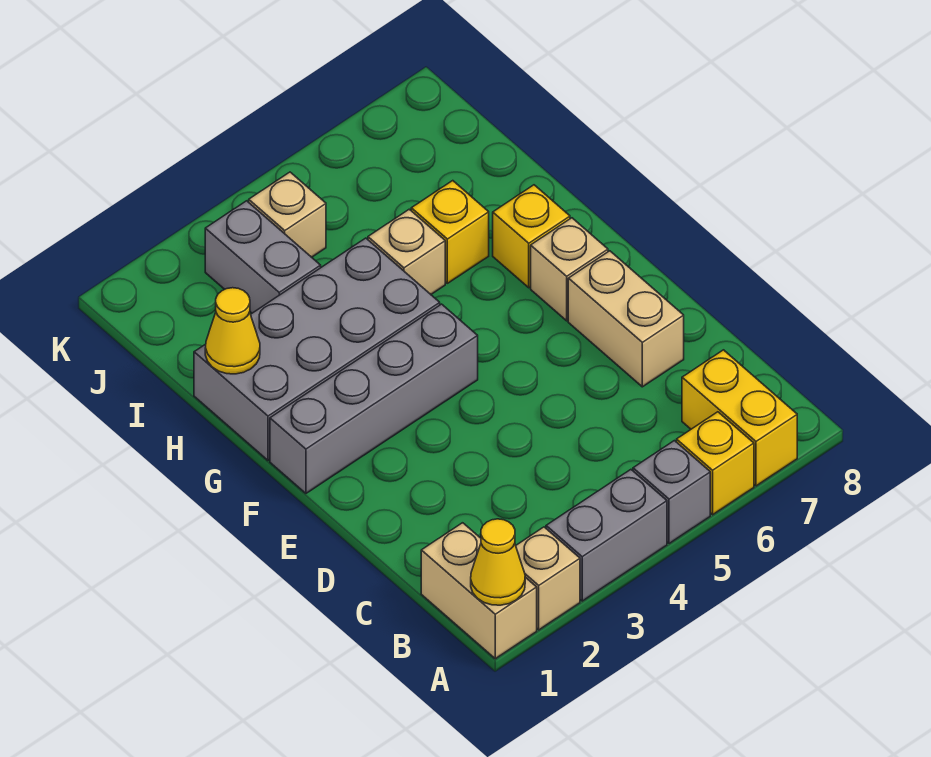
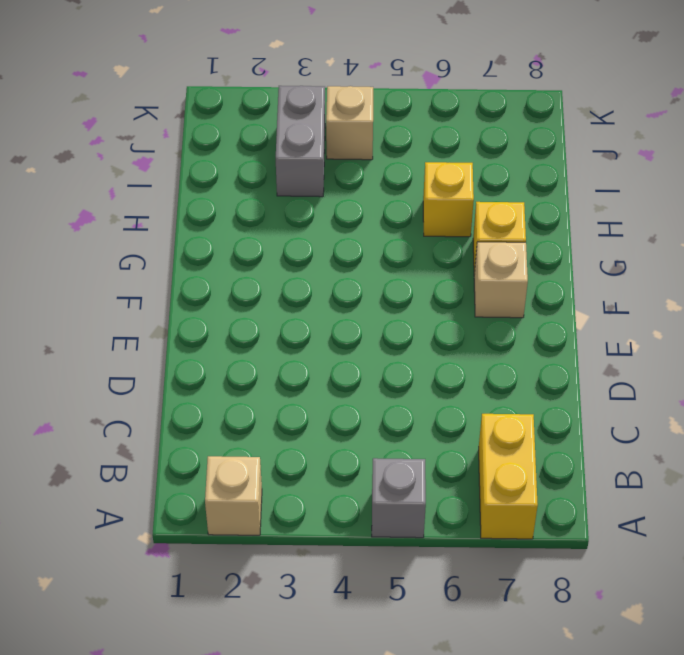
none -> tan 1x2 brick [421,523,537,659]
none -> grey 1x2 brick [546,470,667,601]
none -> yellow 1x1 brick [677,412,754,515]

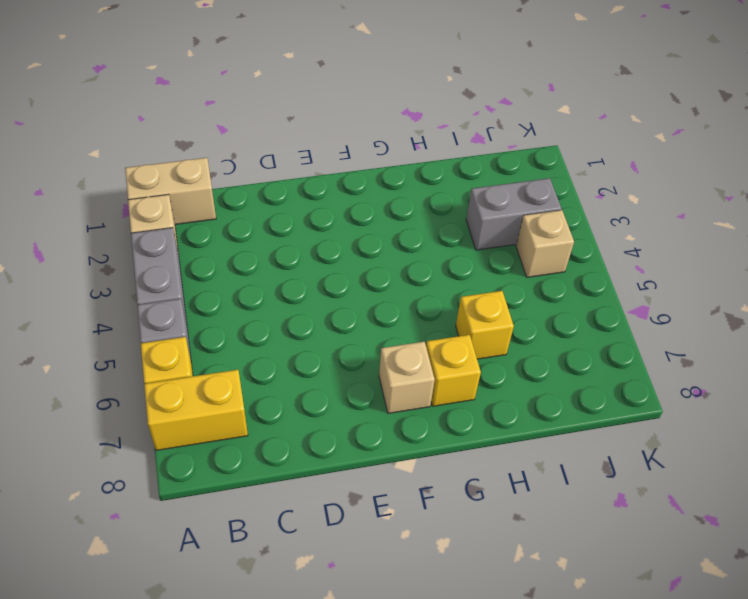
none -> tan 1x2 brick [568,251,684,387]
none -> grey 1x4 brick [270,304,478,493]
none -> grey 2x4 brick [194,238,440,460]

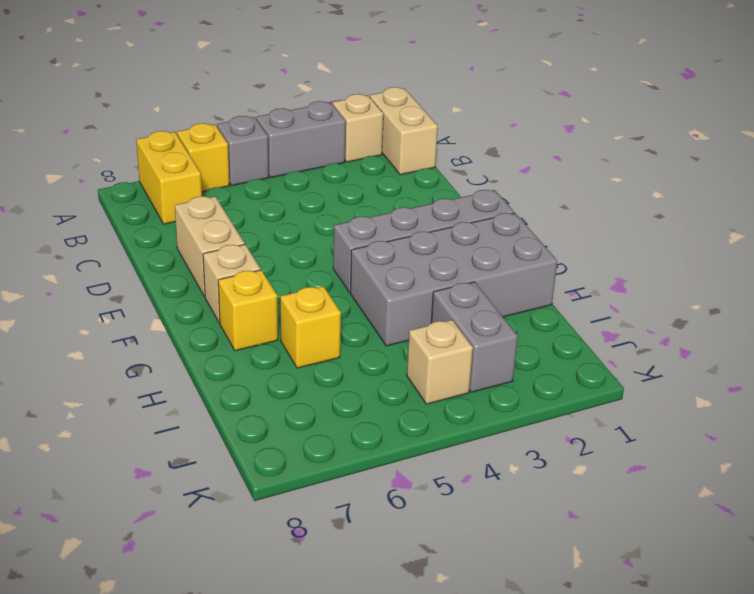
none -> tan 1x1 brick [368,209,445,294]
none -> yellow 1x1 cone [471,519,525,605]
none -> yellow 1x1 cone [205,288,260,374]

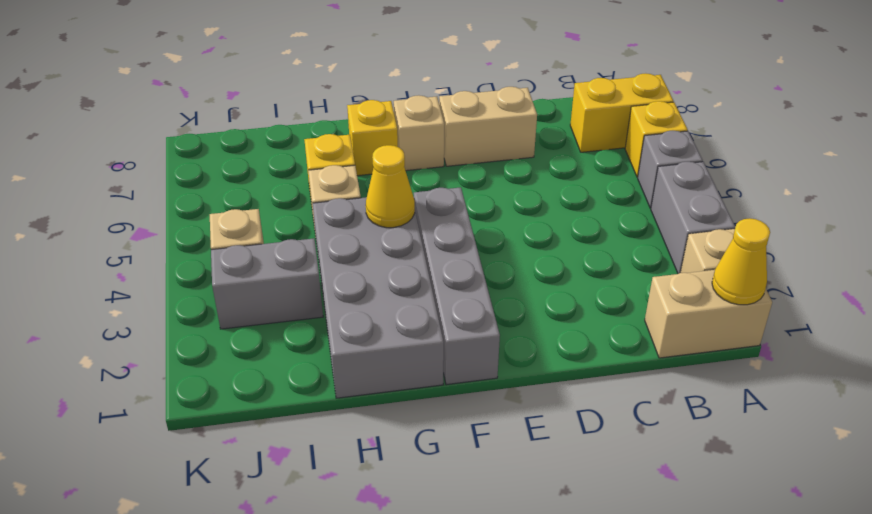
yellow 1x1 cone [366,145,415,228] -> yellow 1x1 cone moved to [205,288,260,374]

